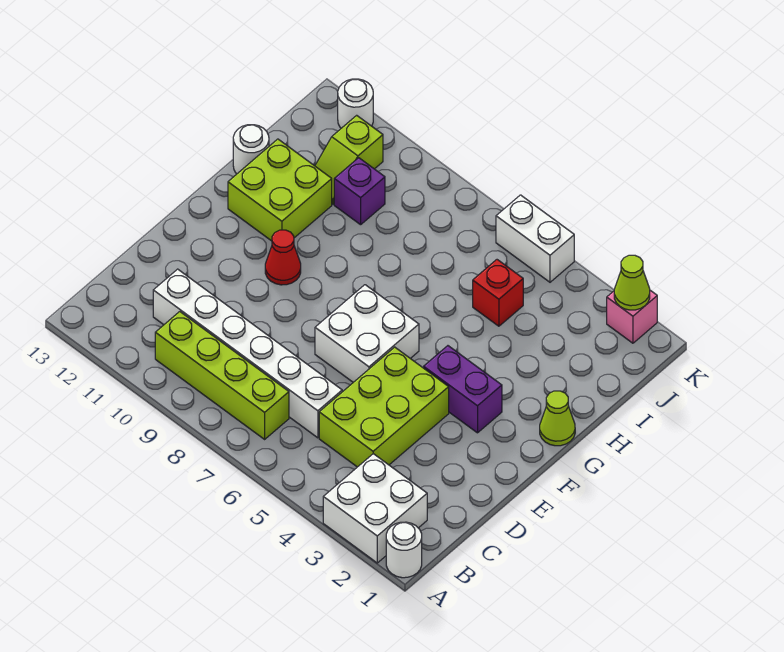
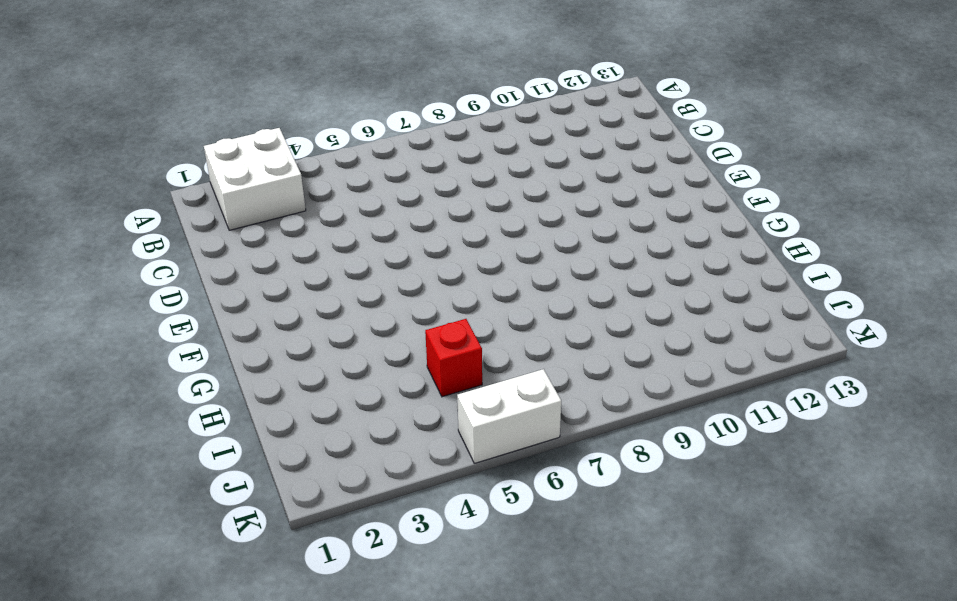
none -> white 1x1 round brick [386,522,422,578]
none -> lime 1x4 brick [155,312,289,439]
none -> lime 2x3 brick [319,347,449,467]

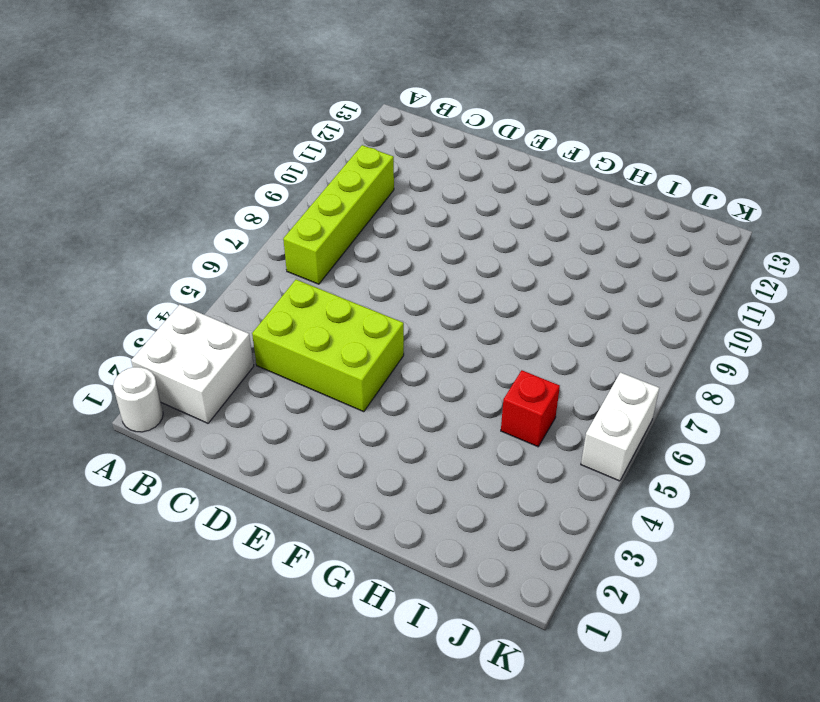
none -> white 1x6 brick [153,269,342,438]
none -> white 2x2 brick [315,285,419,382]
none -> purple 1x2 brick [424,346,502,433]

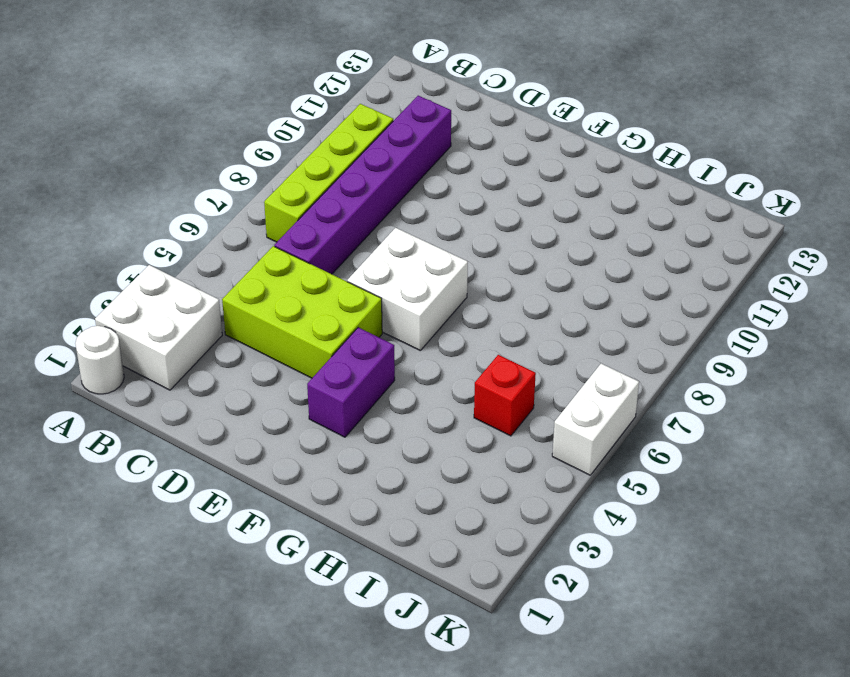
purple 1x6 brick [274,96,451,274] -> white 1x6 brick [153,269,342,438]
none -> red 1x1 cone [265,230,301,285]
none -> lime 1x1 cone [540,391,575,446]
none -> lime 2x2 brick [228,139,332,241]

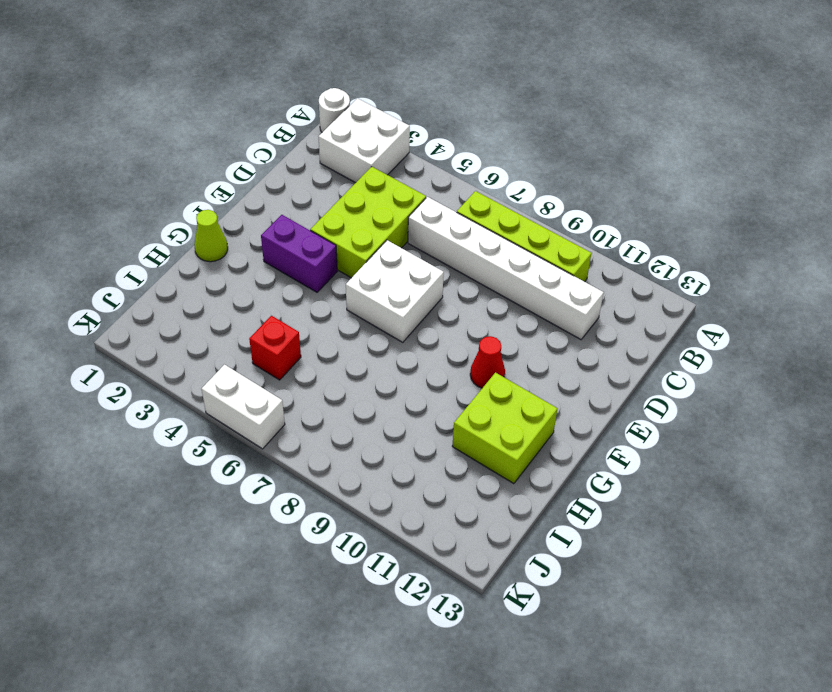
none -> white 1x1 round brick [233,125,269,174]
none -> purple 1x1 brick [334,158,385,225]
none -> lime 1x2 slope [315,115,383,204]

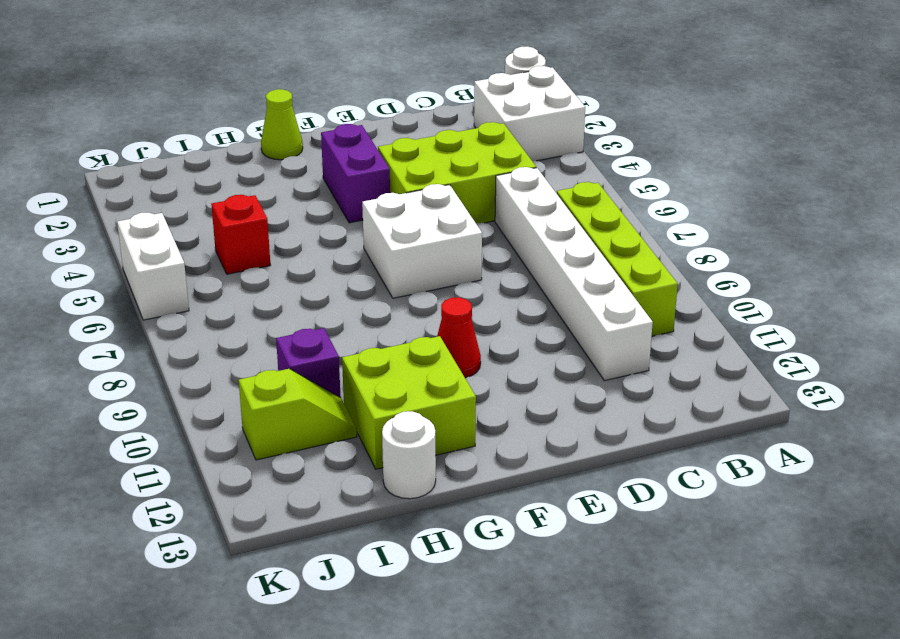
none -> pink 1x1 brick [607,290,657,343]
none -> white 1x1 round brick [338,79,373,128]
none -> lime 1x1 cone [614,255,650,310]

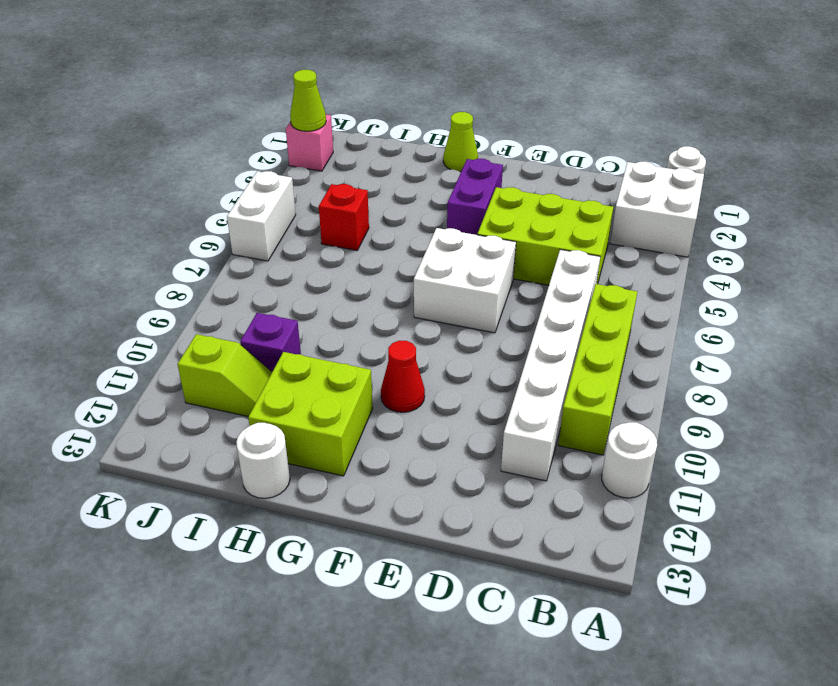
white 1x1 round brick [602,422,657,498] -> white 1x1 round brick moved to [338,79,373,128]

